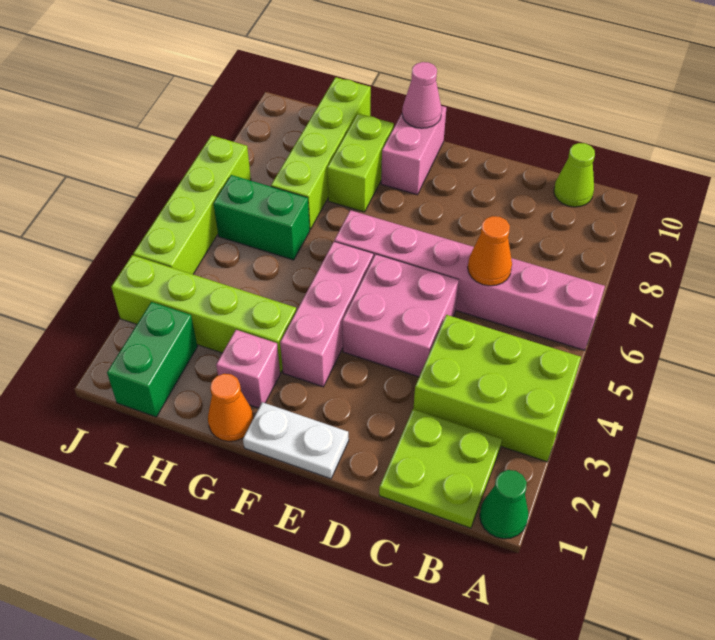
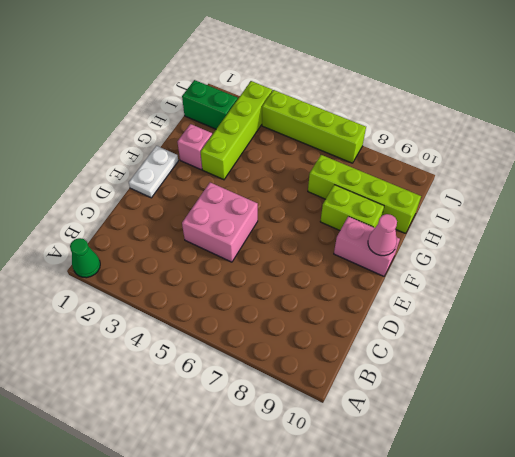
none -> lime 2x3 brick [413,315,581,462]
none -> pink 1x6 brick [334,210,605,350]
none -> lime 2x2 plate [379,409,502,528]

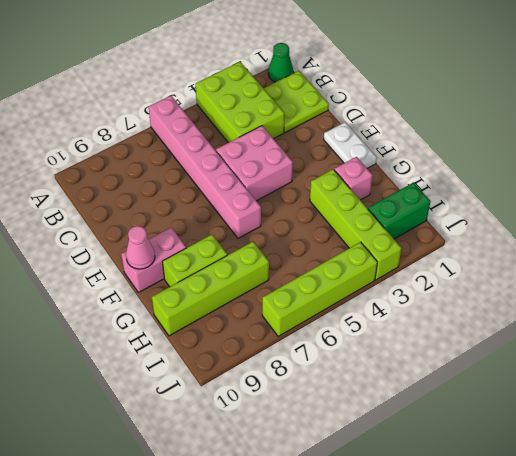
none -> lime 1x1 cone [554,143,595,207]
none -> pink 1x3 brick [280,242,373,387]
none -> orange 1x1 cone [208,374,253,441]

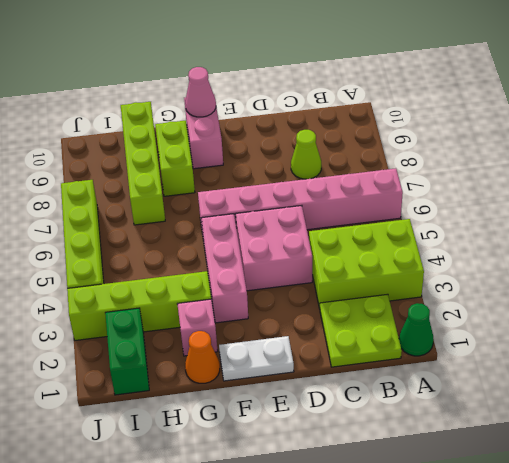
lime 1x1 cone [291,130,321,179] -> lime 1x1 cone moved to [554,143,595,207]
none -> green 1x2 brick [213,175,310,260]
none -> orange 1x1 cone [468,216,512,286]

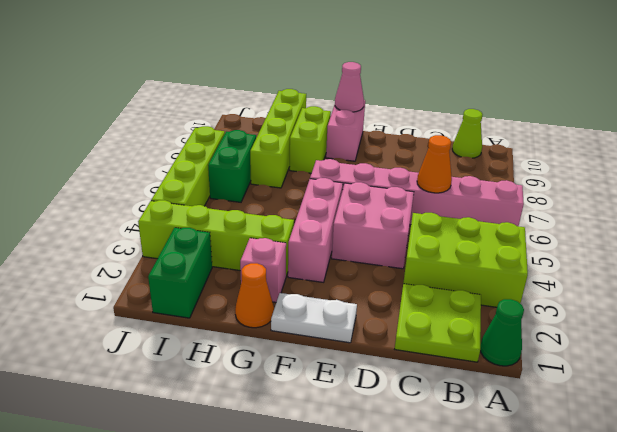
green 1x2 brick [208,130,256,202] -> green 1x2 brick turned to [213,175,310,260]

